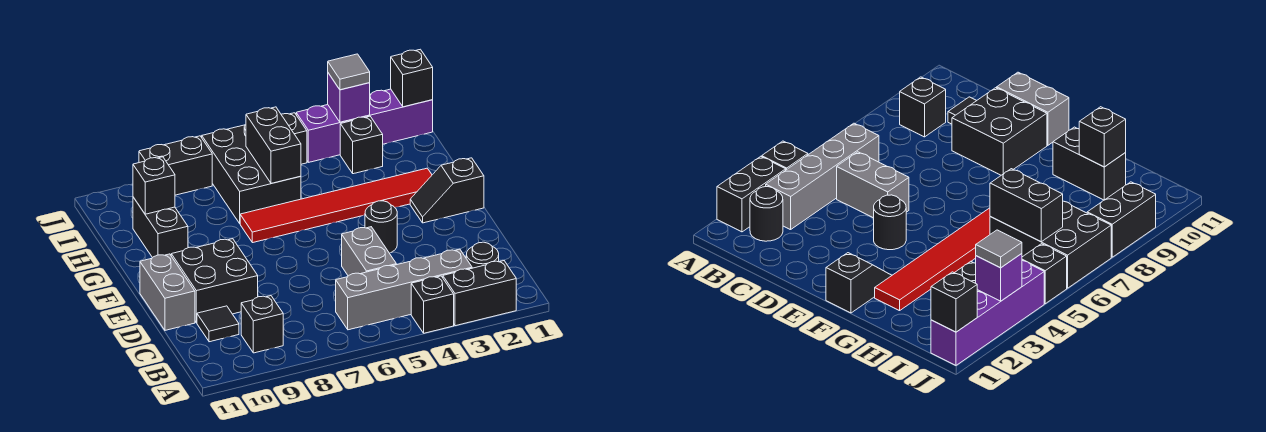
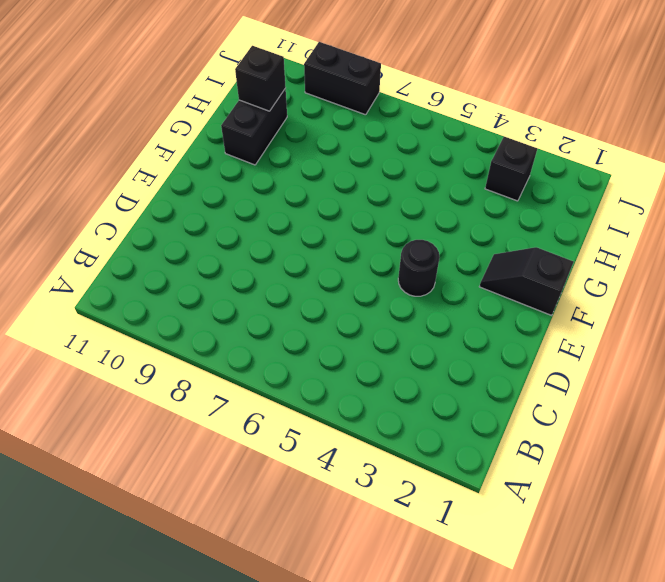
none -> black 1x2 brick [443,261,516,326]
none -> black 1x1 brick [411,276,454,333]
none -> black 1x1 round brick [466,242,499,268]

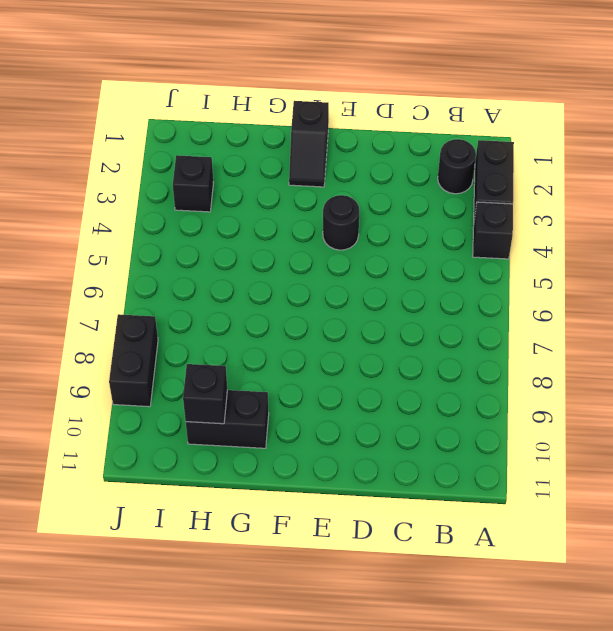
none -> grey 1x4 brick [336,249,472,330]
none -> black 1x1 brick [241,296,283,353]
none -> grey 1x2 brick [342,227,397,276]

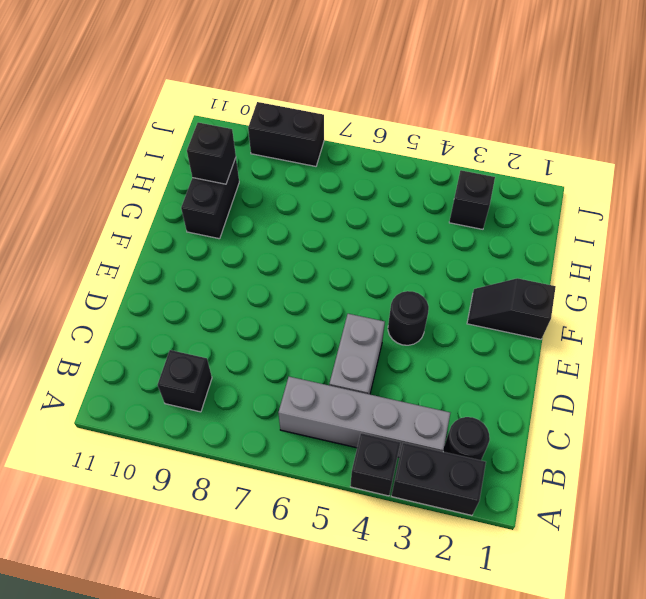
none -> black 1x1 tile [197,306,239,342]
none -> black 2x2 brick [171,239,258,323]
none -> grey 1x2 brick [140,254,195,330]

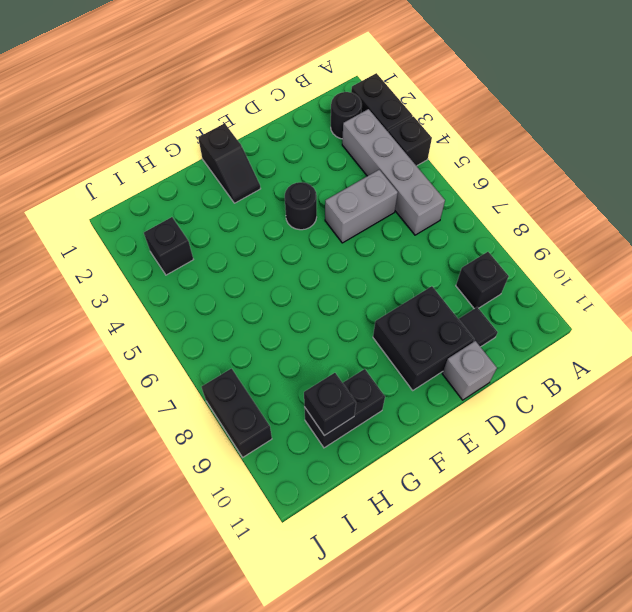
grey 1x1 brick [442,341,497,400] -> grey 1x2 brick [140,254,195,330]
none -> red 1x6 tile [240,168,432,243]
none -> black 2x3 brick [202,125,301,223]
none -> purple 1x4 brick [296,89,433,162]

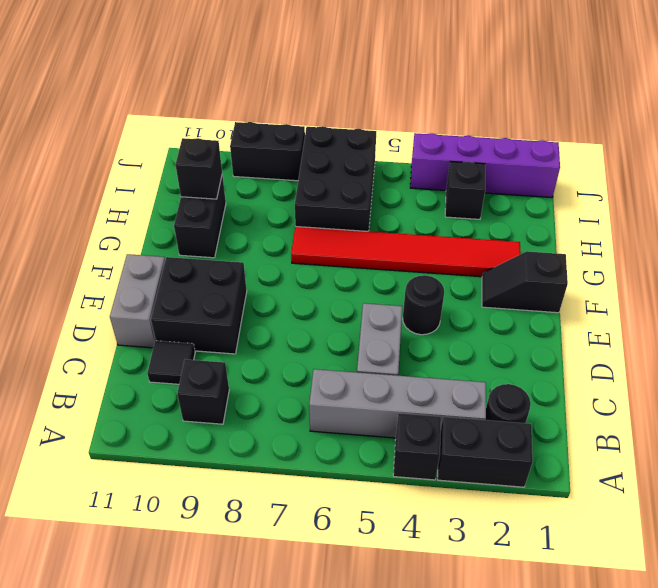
none -> black 1x1 brick [281,113,307,164]
none -> black 1x2 brick [246,107,301,183]
none -> black 1x1 brick [391,49,433,107]

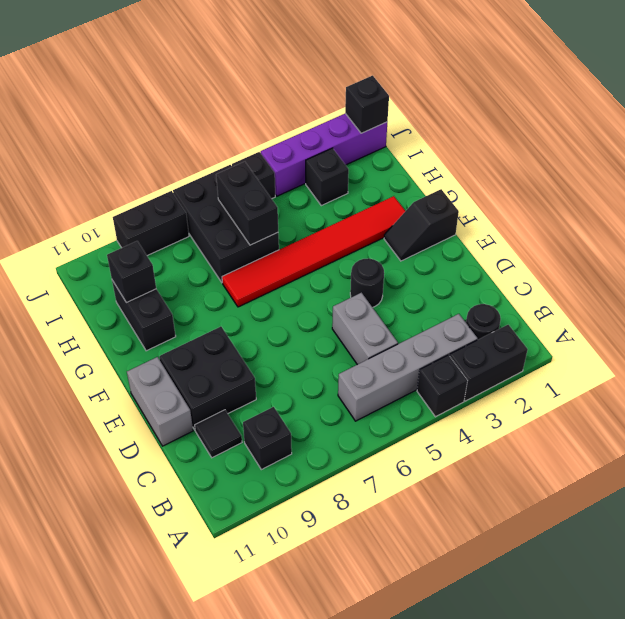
none -> purple 1x1 brick [328,73,370,122]
none -> grey 1x1 tile [328,54,370,90]

